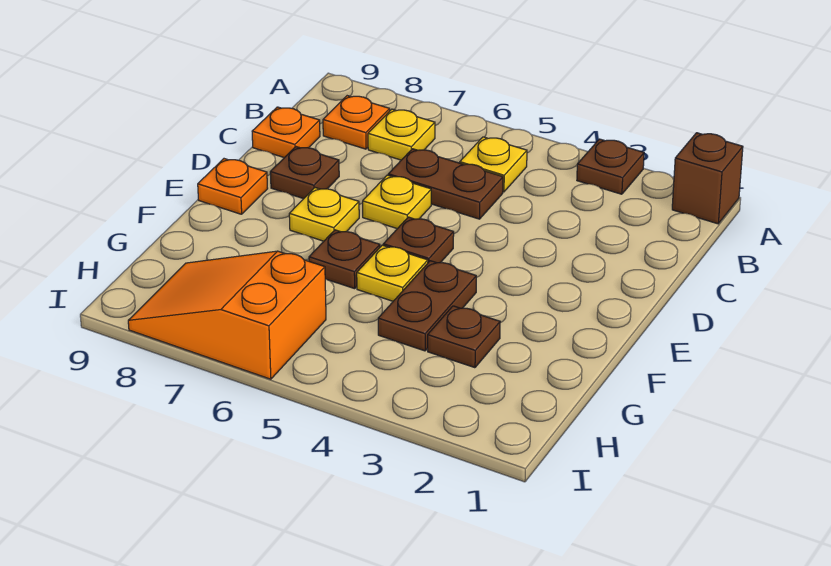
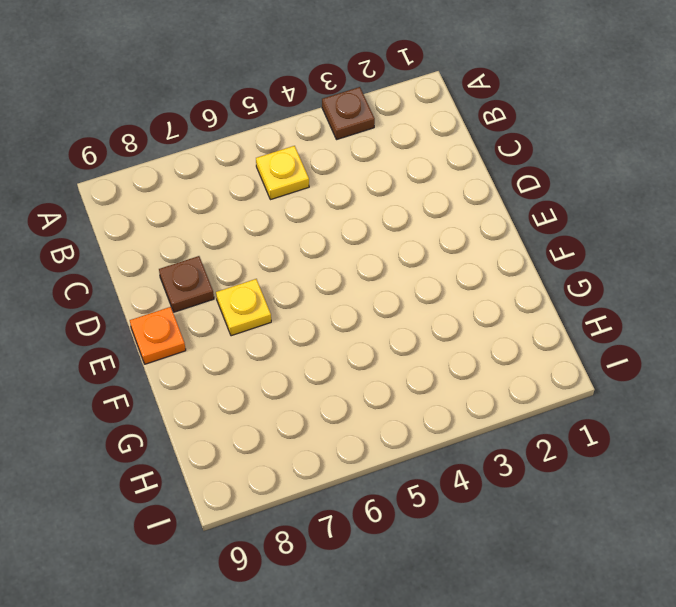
none -> brown 1x1 brick [672,133,743,224]
none -> yellow 1x1 plate [368,109,435,160]
none -> orange 1x1 plate [323,96,390,149]

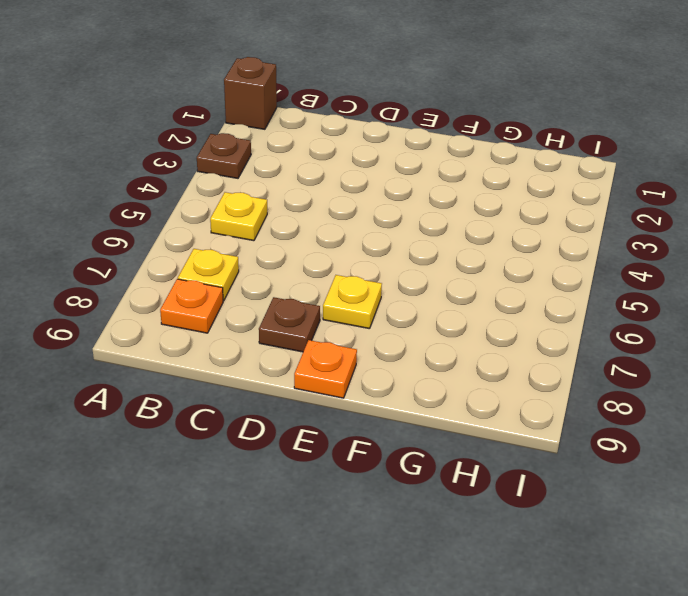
none -> brown 1x2 plate [388,149,503,219]
none -> orange 1x1 plate [252,107,320,158]
none -> yellow 1x1 plate [363,175,431,229]

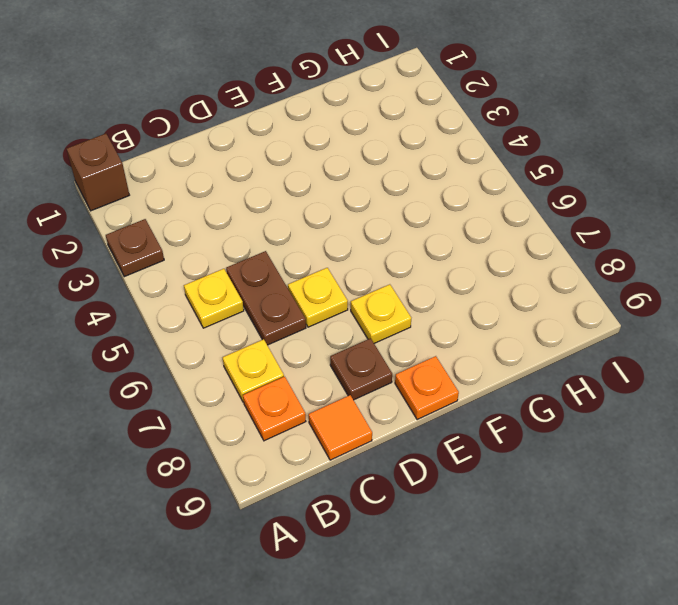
orange 1x1 tile [309,395,372,460] -> orange 1x1 plate [252,107,320,158]
none -> brown 1x1 plate [383,217,454,263]
none -> brown 1x2 plate [378,261,476,351]
none -> yellow 1x1 plate [357,245,428,301]

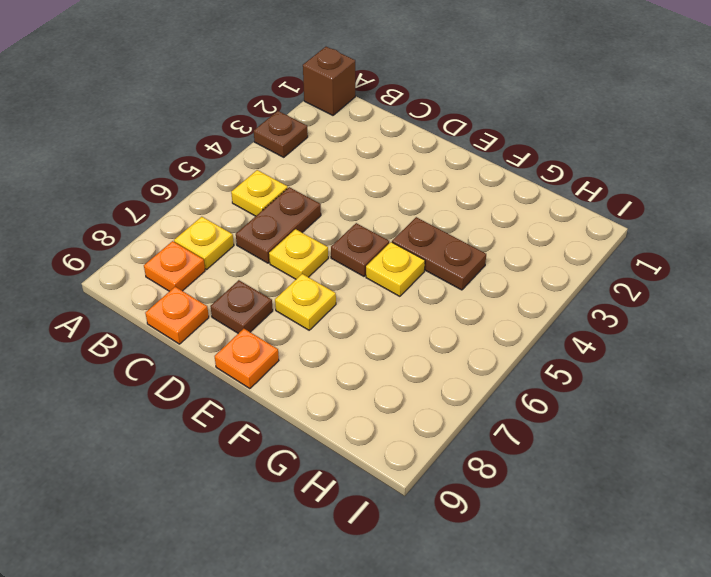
none -> brown 1x1 plate [309,230,380,289]
none -> brown 1x1 plate [428,306,500,368]
none -> orange 2x3 slope [128,251,326,379]

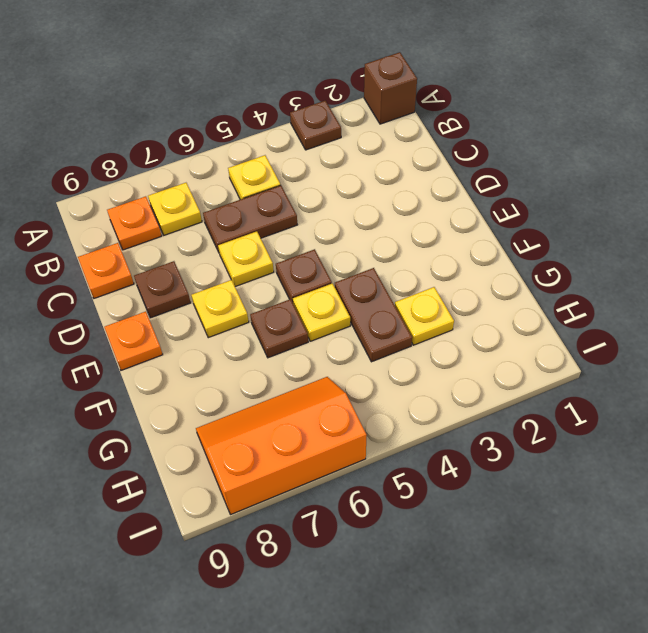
yellow 1x1 plate [395,287,454,345] -> brown 1x1 plate [428,306,500,368]
orange 2x3 slope [196,377,367,515] -> orange 2x3 slope turned to [128,251,326,379]

